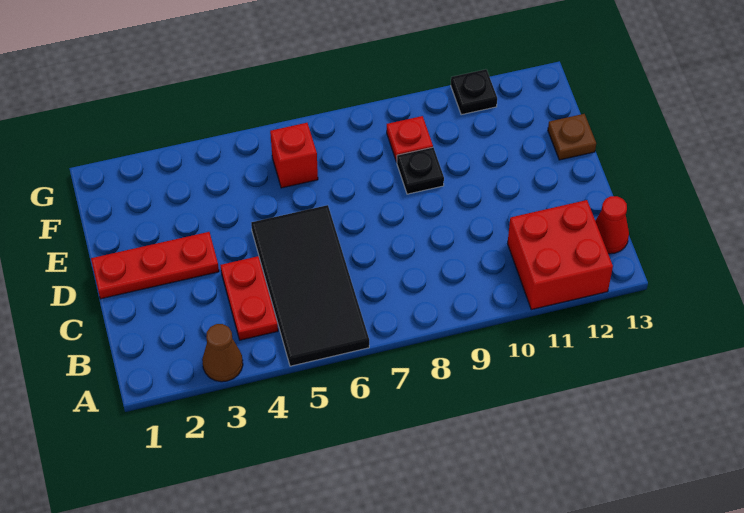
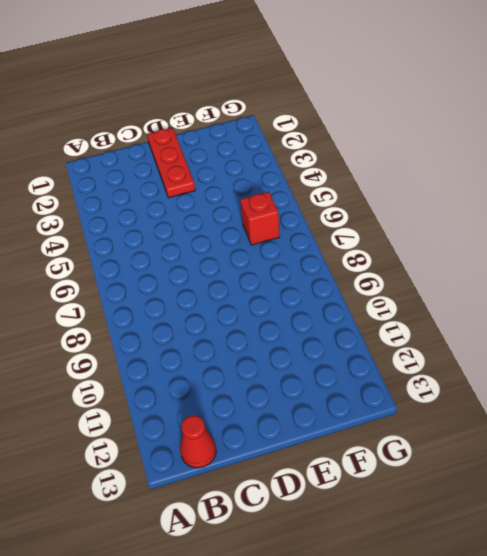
none -> brown 1x1 cone [202,324,243,382]
none -> black 2x4 tile [251,205,369,366]

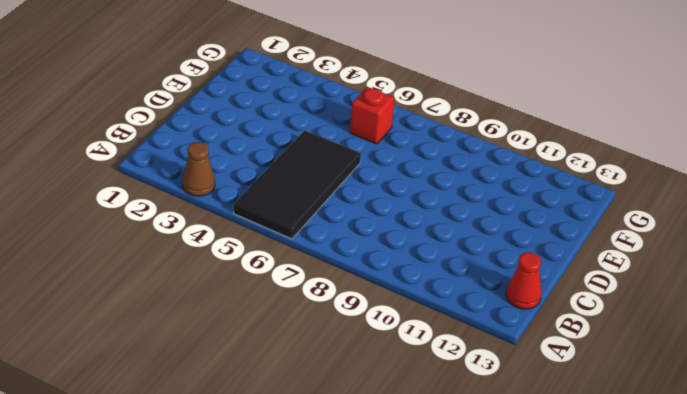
none -> red 2x2 brick [508,200,613,310]
none -> red 1x2 plate [220,256,278,340]

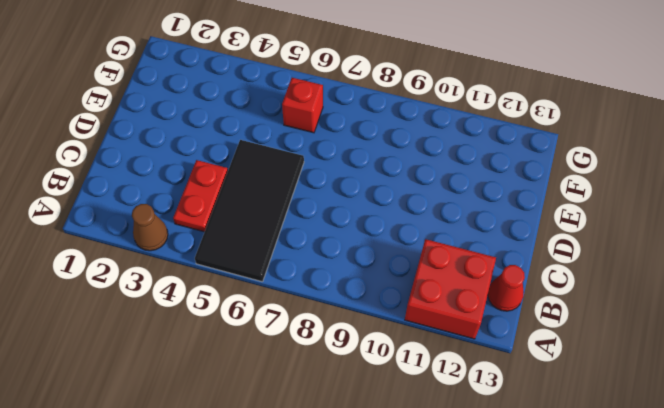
none -> red 1x3 plate [91,232,219,299]
none -> black 1x1 plate [397,147,444,194]

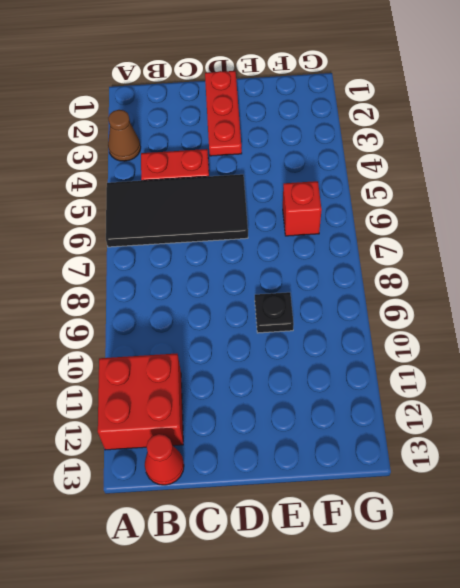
none -> brown 1x1 plate [548,114,596,160]
none -> red 1x1 plate [387,116,433,162]

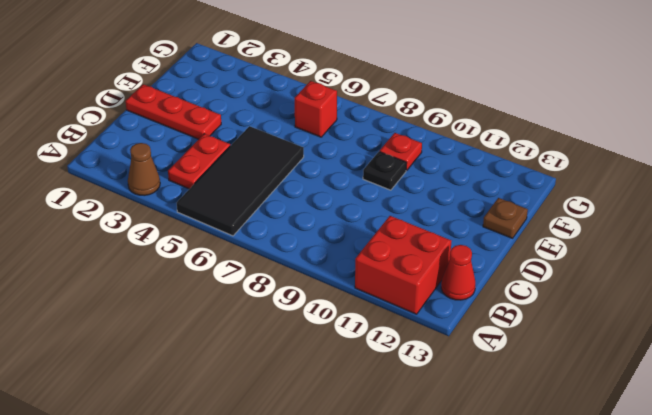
none -> black 1x1 plate [451,69,497,115]

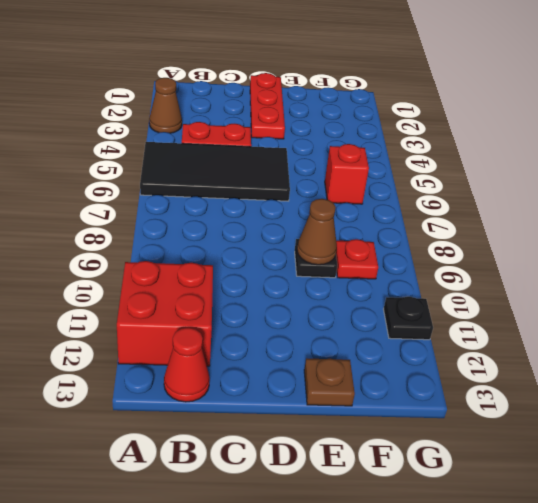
brown 1x1 cone [297,199,337,265] -> none

